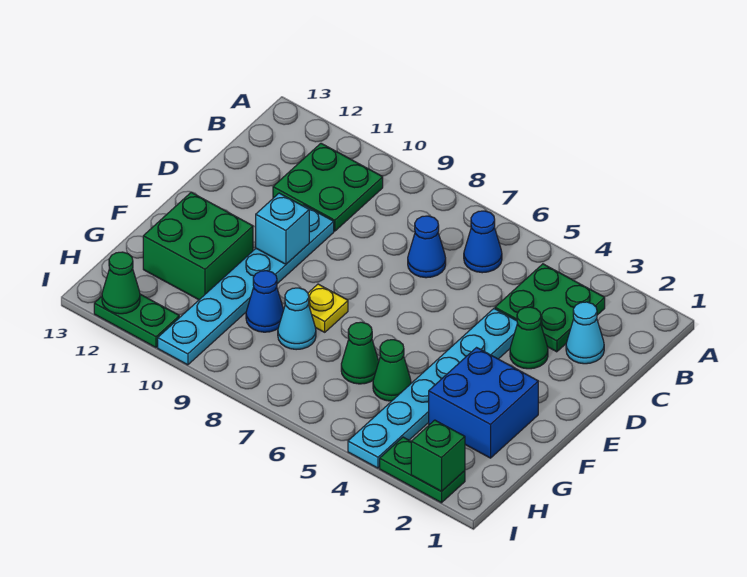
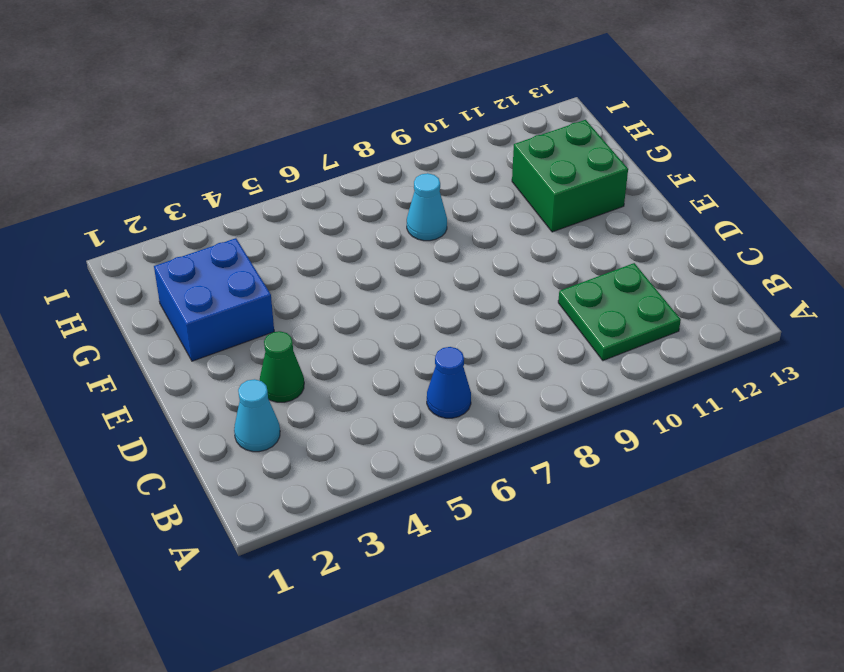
none -> green 2x2 plate [495,264,605,352]
none -> blue 1x1 cone [408,216,446,278]
none -> cyan 1x6 plate [348,309,518,468]

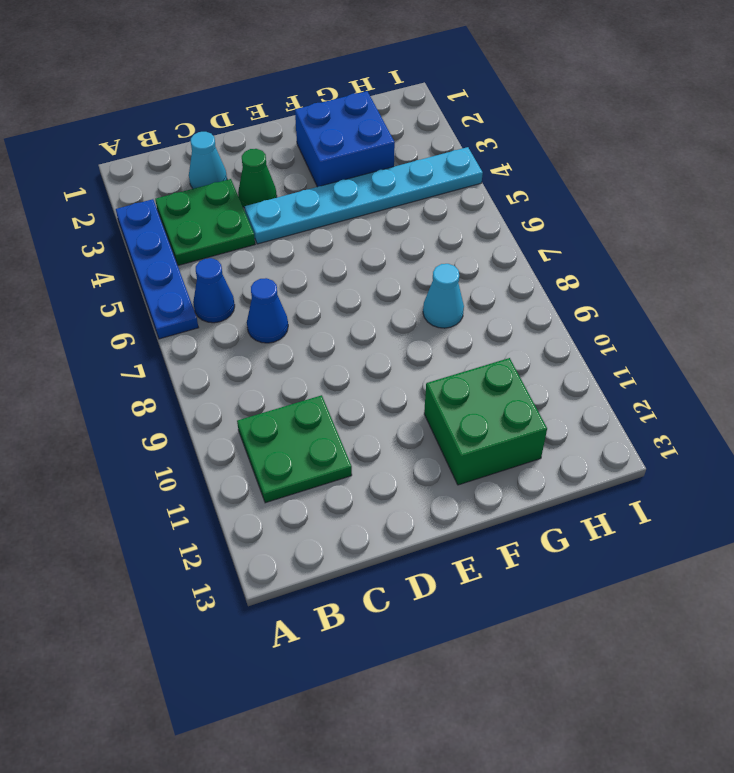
blue 1x4 plate [116,199,199,339] -> none
none -> cyan 1x6 plate [158,205,334,365]
none -> yellow 1x1 plate [308,284,348,332]
none -> green 1x1 cone [373,340,411,401]

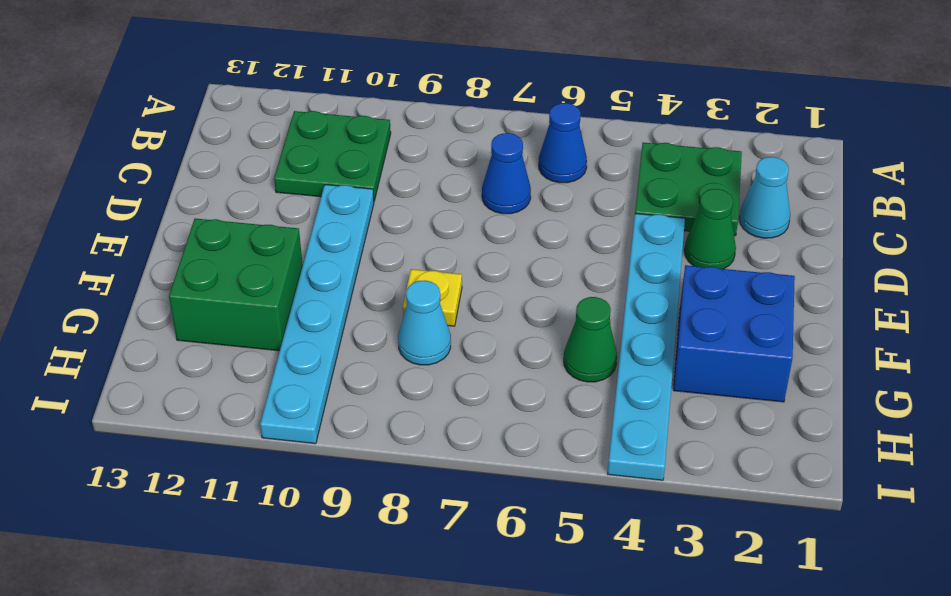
none -> green 1x1 cone [341,322,379,384]
none -> blue 1x1 cone [246,271,284,332]
none -> green 1x2 plate [380,437,465,503]

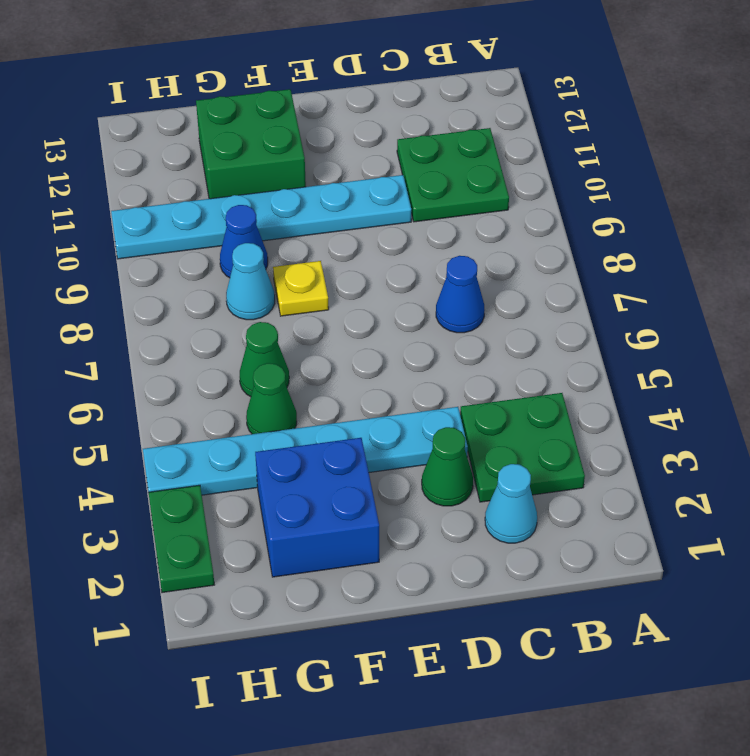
none -> blue 1x1 cone [464,211,502,273]
none -> green 1x2 plate [94,294,179,348]
none -> cyan 1x1 brick [256,193,309,264]

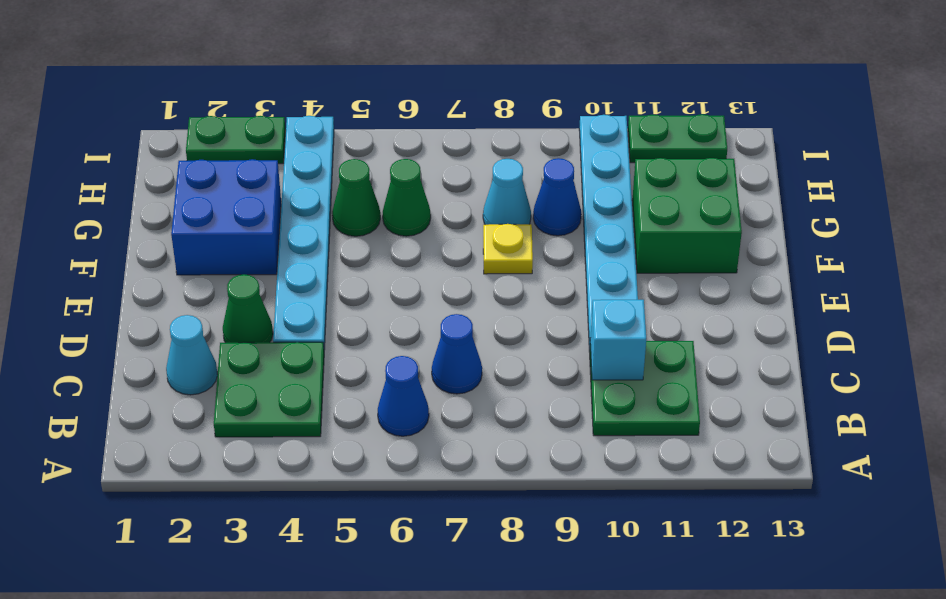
cyan 1x1 brick [590,300,646,380] -> cyan 1x1 brick moved to [256,193,309,264]
none -> green 1x1 brick [411,420,465,491]
none -> green 1x1 cone [102,252,140,314]

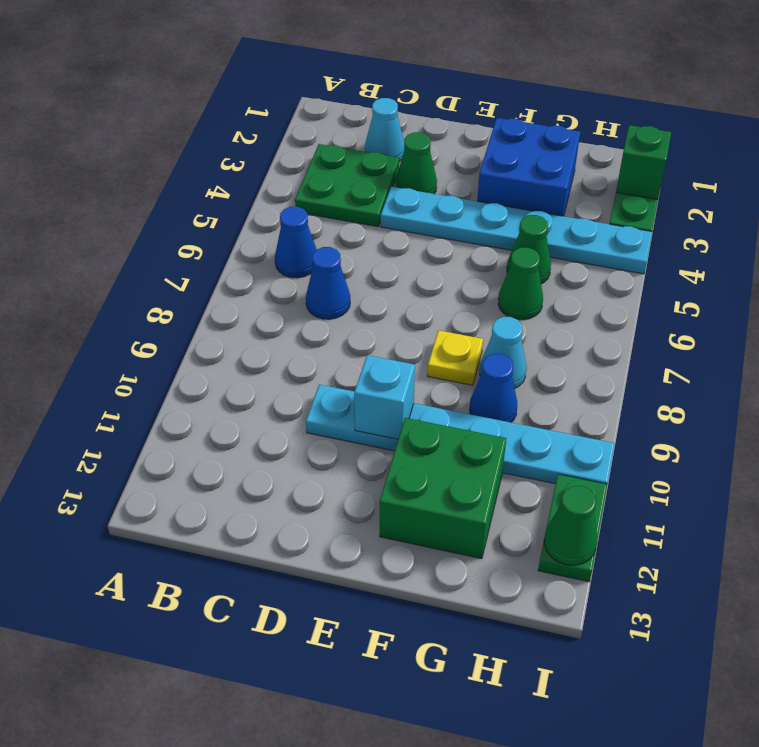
none -> green 2x2 plate [273,143,383,231]

